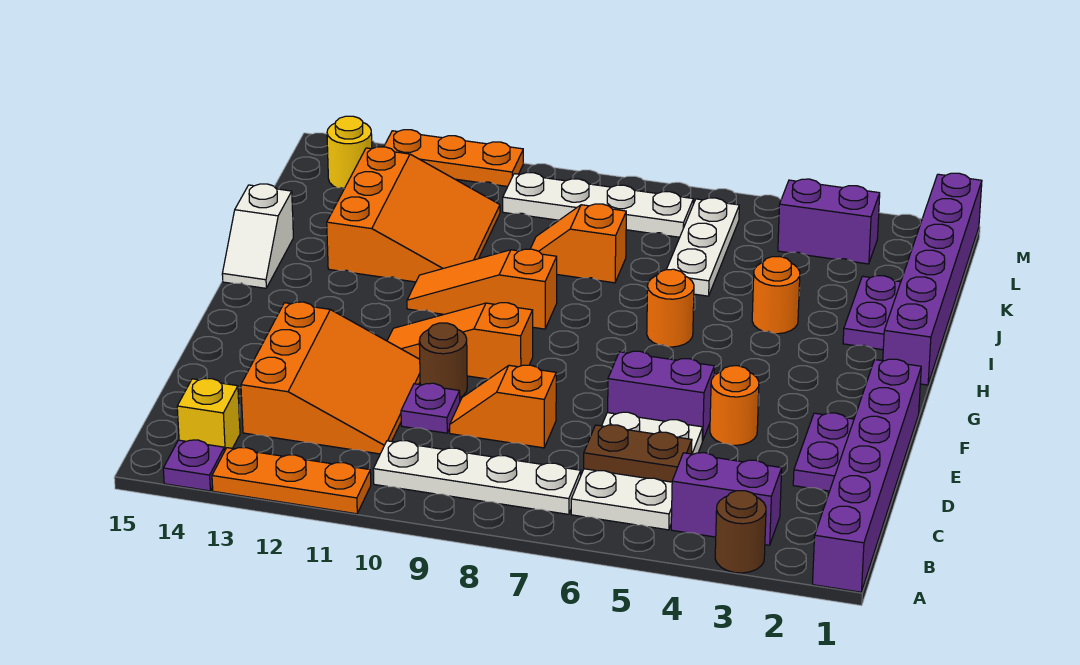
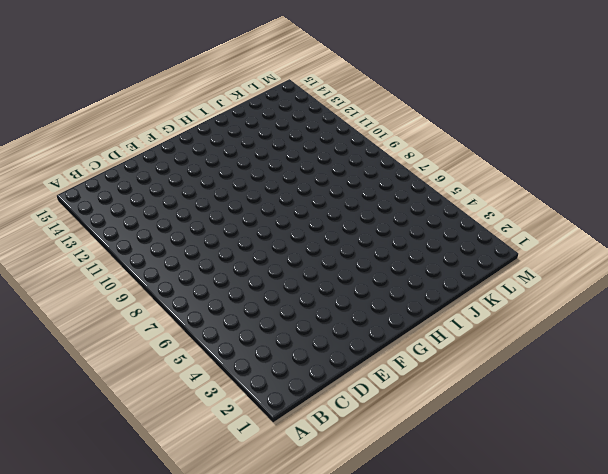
none -> purple 1x6 brick [813,359,921,592]
none -> brown 1x1 round brick [715,491,766,573]
none -> orange 1x3 plate [212,448,371,514]
none -> purple 1x1 plate [163,440,224,491]

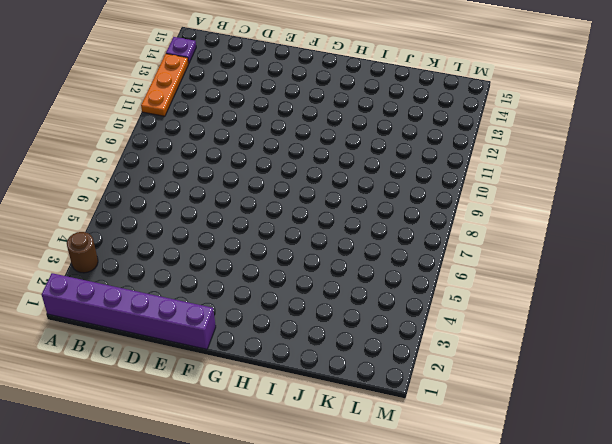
none -> purple 1x2 brick [671,453,782,545]
none -> white 2x3 plate [571,412,703,530]
none -> white 1x4 plate [373,441,581,514]
none -> yellow 1x1 brick [177,379,240,451]

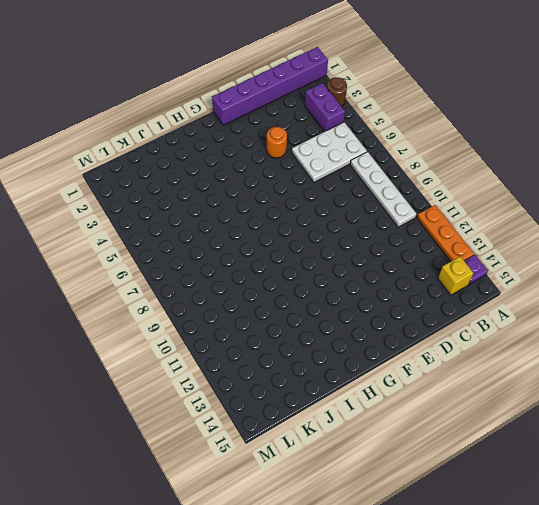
none -> orange 3x3 slope [241,302,420,454]
none -> purple 1x2 plate [793,413,854,491]
none -> orange 1x2 slope [450,365,556,448]
none -> purple 1x1 plate [401,383,460,433]

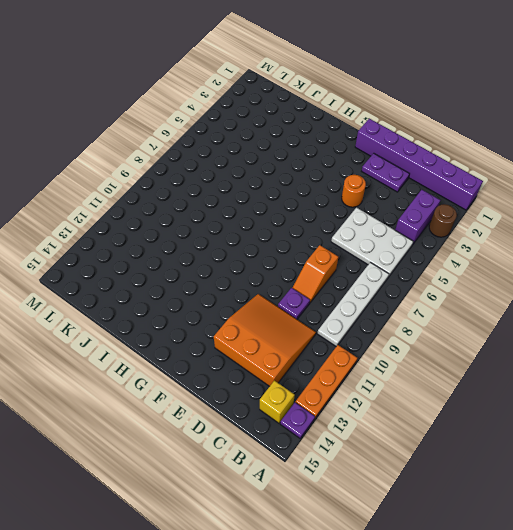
none -> purple 1x2 brick [608,351,714,441]
none -> brown 1x1 round brick [419,323,467,397]
none -> orange 1x3 slope [387,303,533,379]
none -> purple 1x6 brick [883,173,982,385]

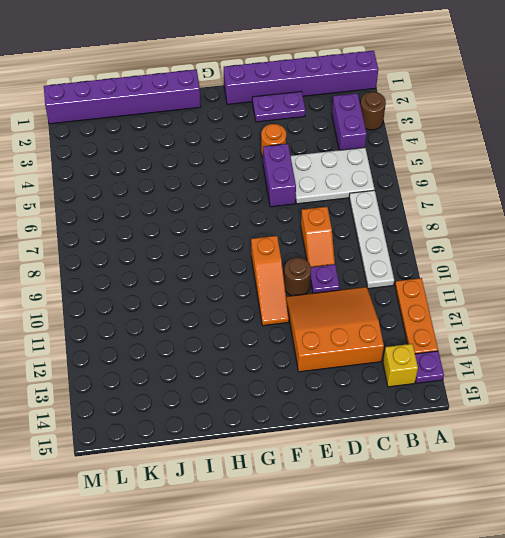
none -> orange 1x1 round brick [647,269,694,347]
none -> orange 1x3 slope [407,249,557,329]
none -> white 1x2 slope [222,184,293,288]
none -> purple 1x2 plate [843,276,901,350]

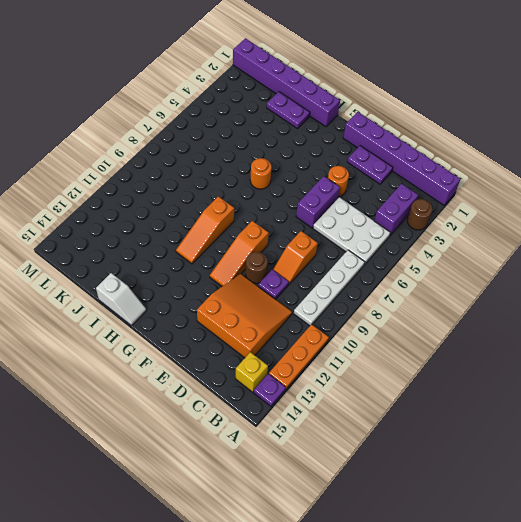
none -> orange 1x1 round brick [752,257,800,334]
none -> orange 3x3 slope [327,147,500,282]
none -> white 1x3 plate [666,198,739,296]
none -> orange 1x2 slope [531,204,626,283]

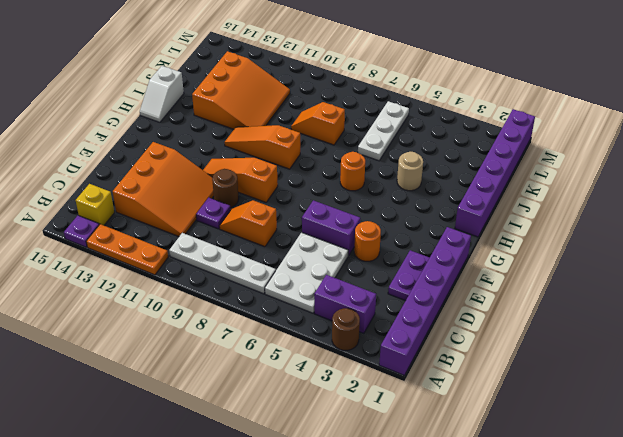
tan 1x1 round brick [397,152,423,191] -> orange 1x1 round brick [752,257,800,334]
none -> purple 1x2 plate [843,276,901,350]
none -> purple 1x2 brick [778,179,880,264]
none -> white 1x4 plate [503,173,693,237]
none -> yellow 1x1 round brick [327,116,372,189]

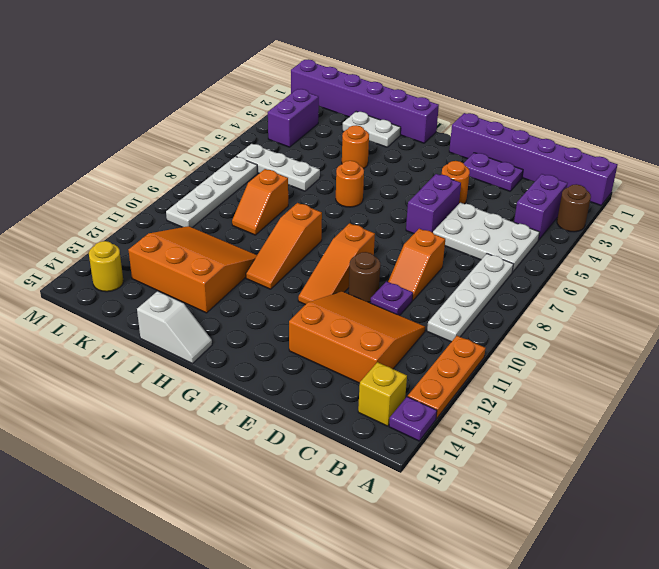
white 1x2 plate [342,112,401,147] -> purple 1x2 plate [843,276,901,350]
none -> orange 1x3 plate [384,130,523,187]
none -> brown 1x2 plate [584,425,692,482]

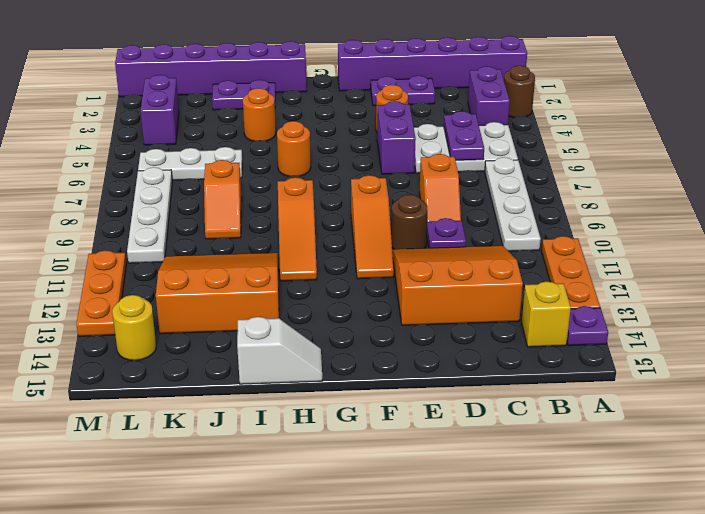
purple 1x2 plate [444,111,484,160] -> brown 1x2 plate [584,425,692,482]

